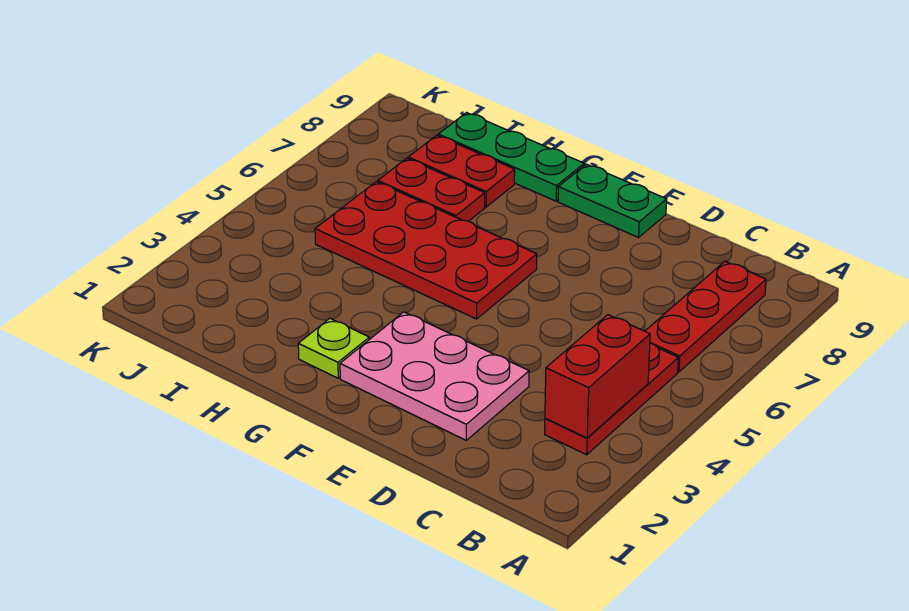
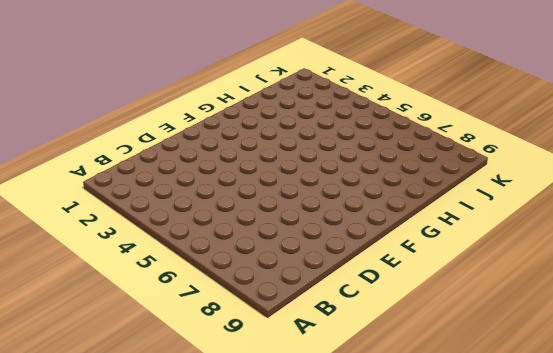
none -> red 1x3 plate [545,343,678,455]
none -> red 1x3 plate [645,261,766,372]

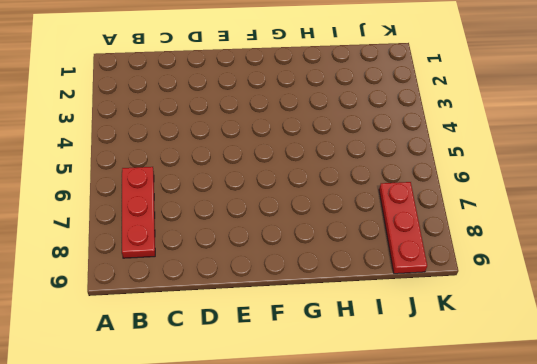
red 1x3 plate [379,182,427,274] -> red 1x3 plate moved to [545,343,678,455]
none -> pink 2x3 plate [340,312,529,440]
none -> green 1x2 plate [558,164,667,237]

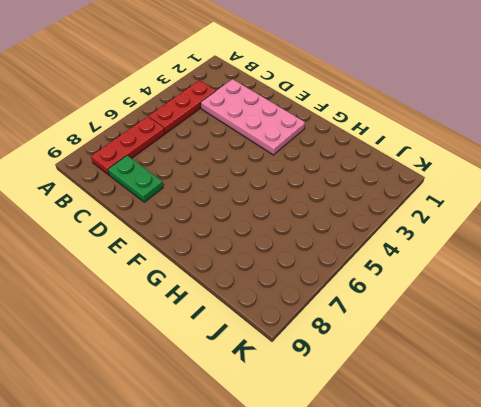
pink 2x4 plate [201,79,305,155] -> pink 2x3 plate [340,312,529,440]
green 1x2 plate [108,156,163,202] -> green 1x2 plate moved to [558,164,667,237]
none -> red 2x4 plate [315,182,537,319]
none -> lime 1x1 plate [298,319,369,378]

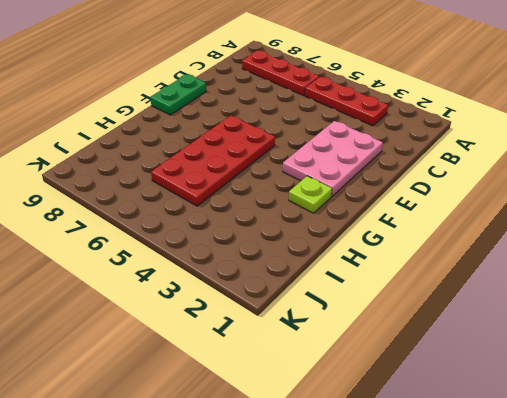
none -> green 1x3 plate [438,113,584,201]
none -> red 1x2 plate [378,158,485,221]

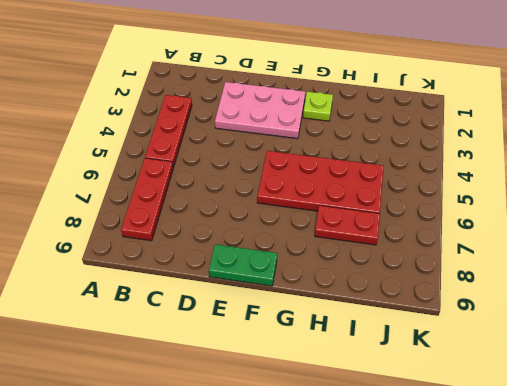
none -> green 1x3 plate [438,113,584,201]
none -> red 1x2 plate [408,135,515,207]

